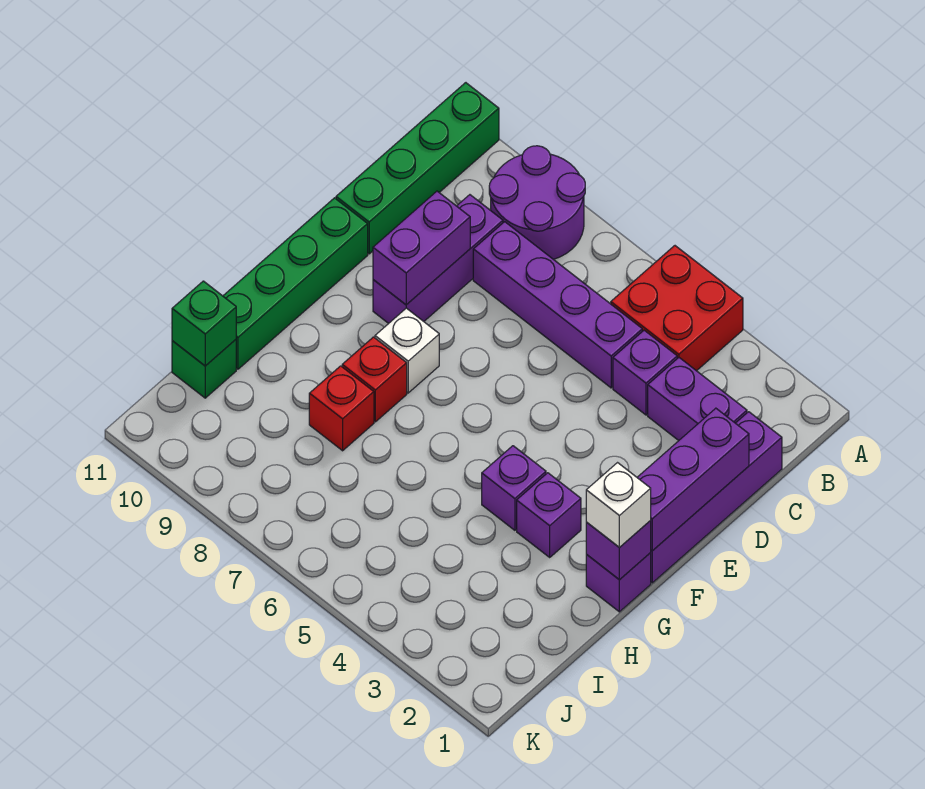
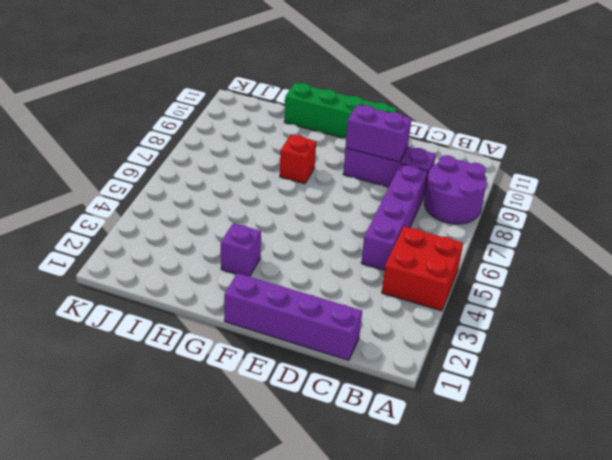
none -> green 1x4 brick [336,83,499,254]
none -> purple 1x2 brick [648,358,747,441]
none -> purple 1x1 brick [613,330,677,415]

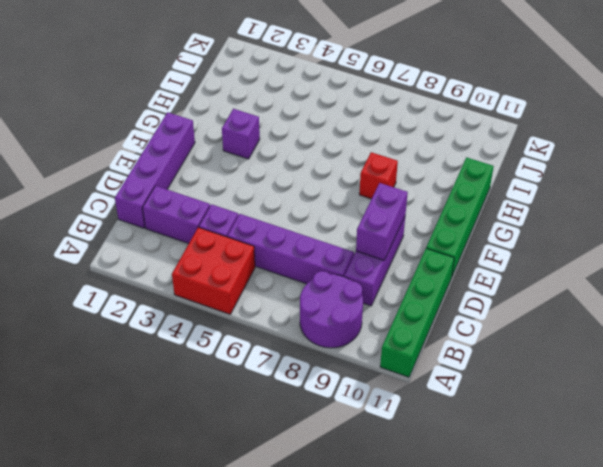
none -> white 1x1 brick [375,308,439,393]
none -> purple 1x1 brick [586,553,651,612]
none -> purple 1x1 brick [482,446,546,530]

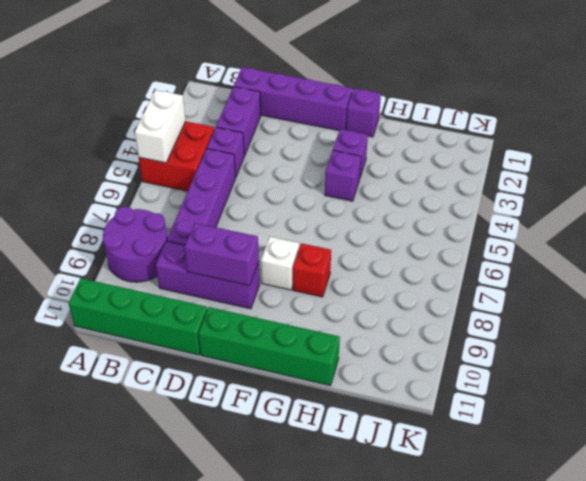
white 1x2 brick [135,90,186,163] -> none
none -> red 1x1 brick [309,366,374,451]
none -> green 1x1 brick [172,340,236,398]
none -> purple 1x3 brick [637,408,749,551]

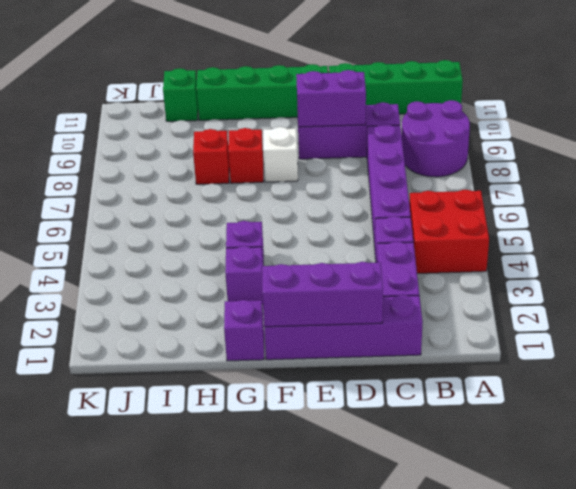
none -> purple 1x1 brick [586,521,651,580]
none -> green 1x1 brick [172,281,236,366]
none -> white 1x1 brick [586,463,651,548]

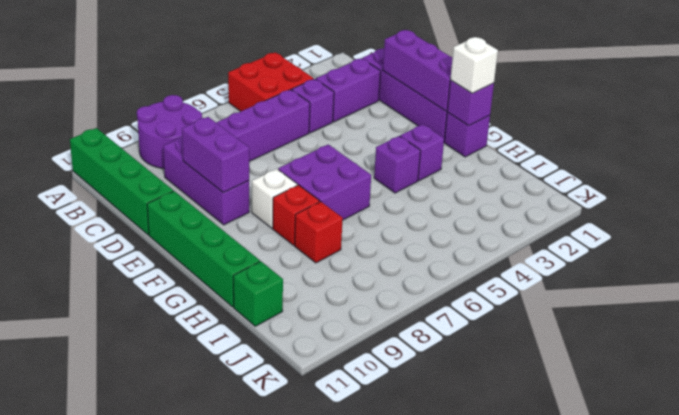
purple 2x2 brick [278,144,371,220] -> none
none -> green 1x1 brick [172,281,236,366]

